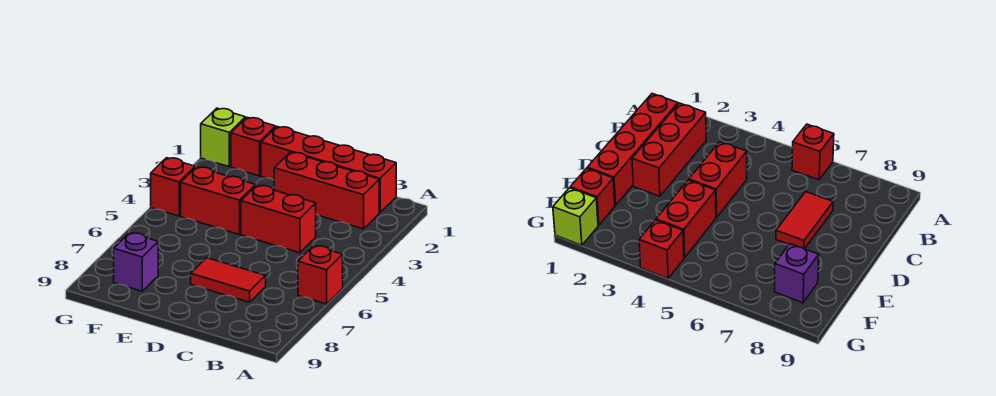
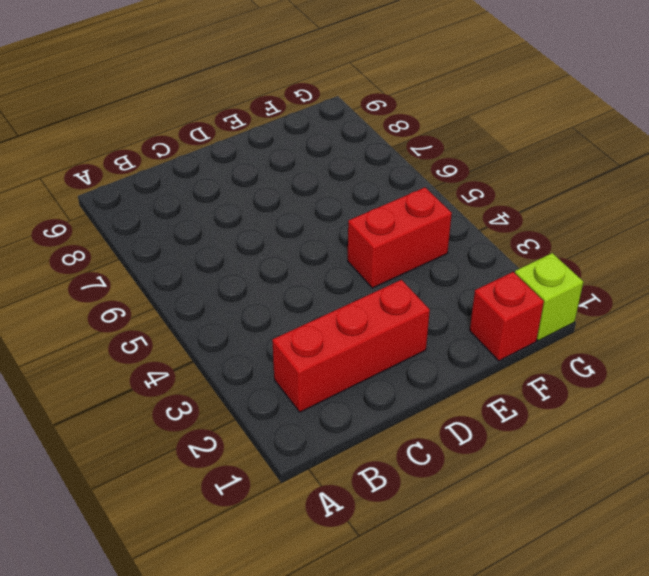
none -> red 1x1 brick [298,246,343,304]
none -> red 1x4 brick [261,127,396,212]

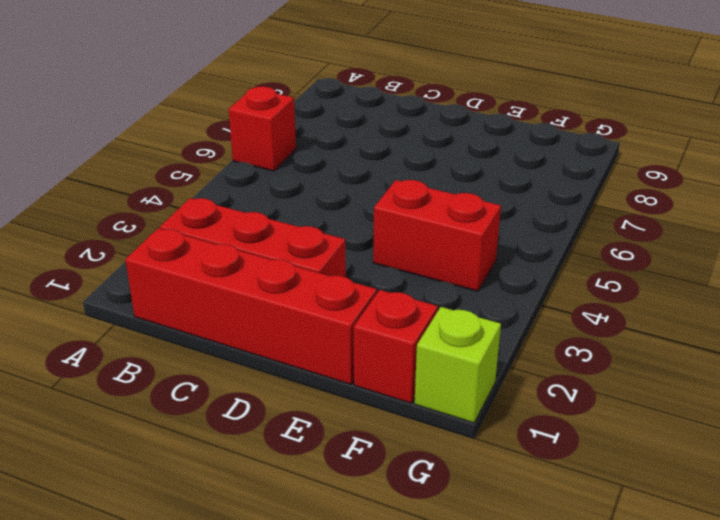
none -> red 1x2 brick [241,185,316,253]
none -> red 1x2 tile [191,258,266,302]

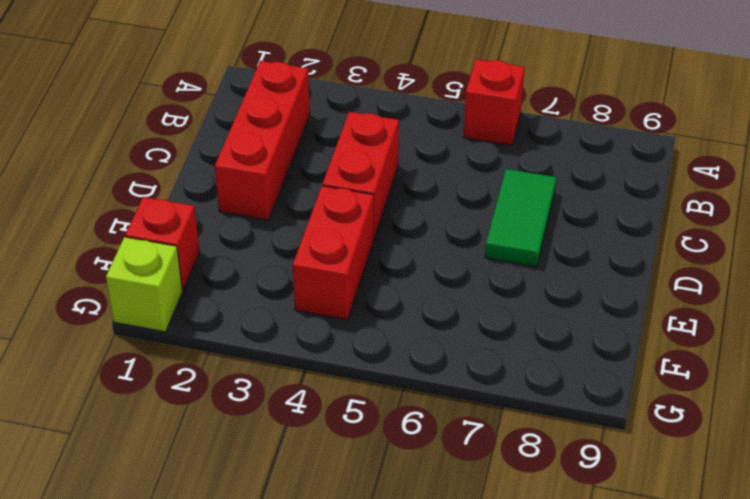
green 1x2 tile [485,169,556,267] -> red 1x2 tile [191,258,266,302]
none -> red 1x4 brick [261,127,396,212]
none -> purple 1x1 brick [114,233,158,291]

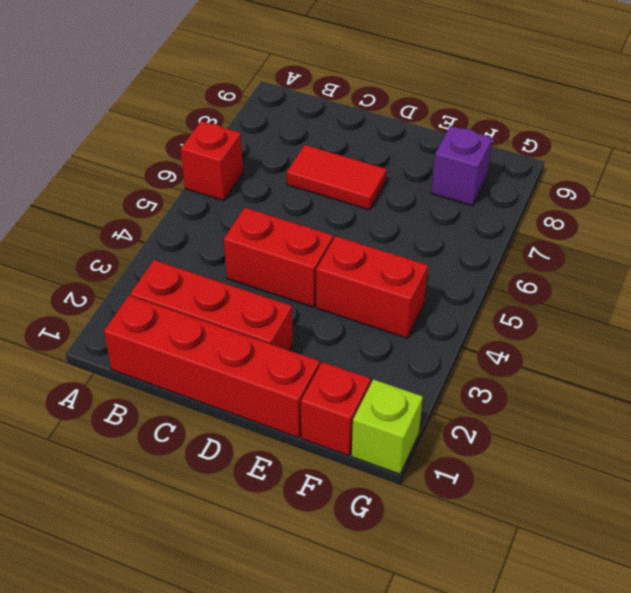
none -> red 1x1 brick [151,158,195,216]

